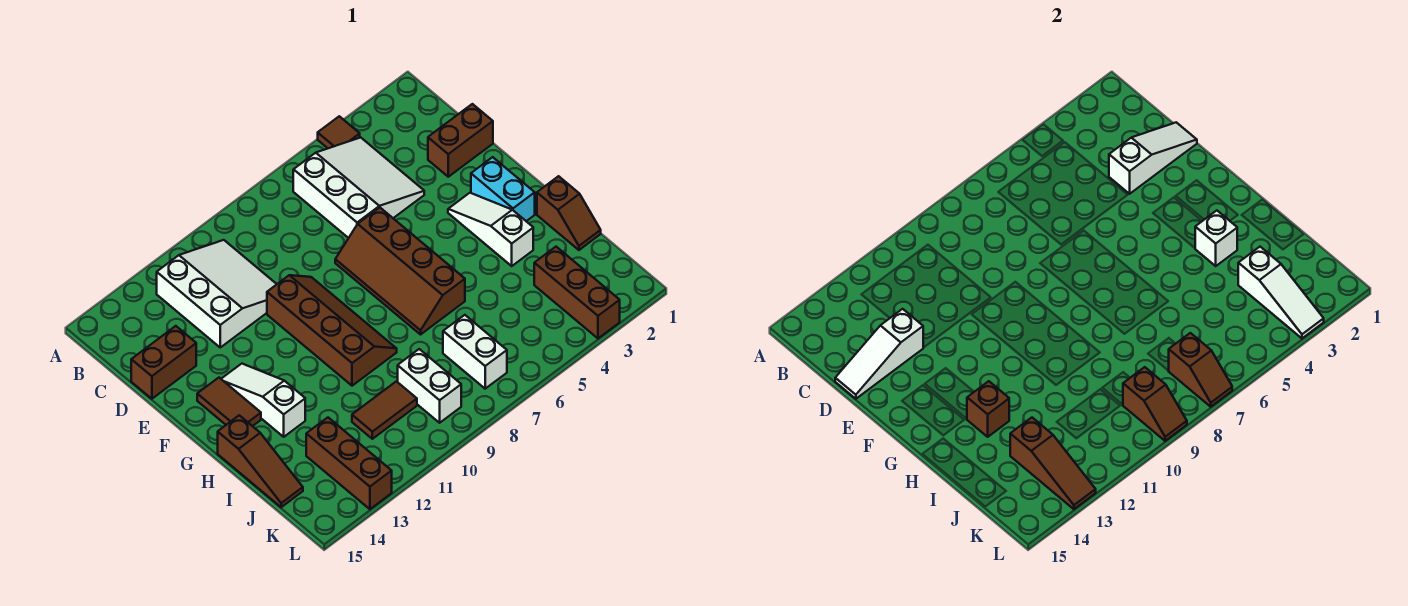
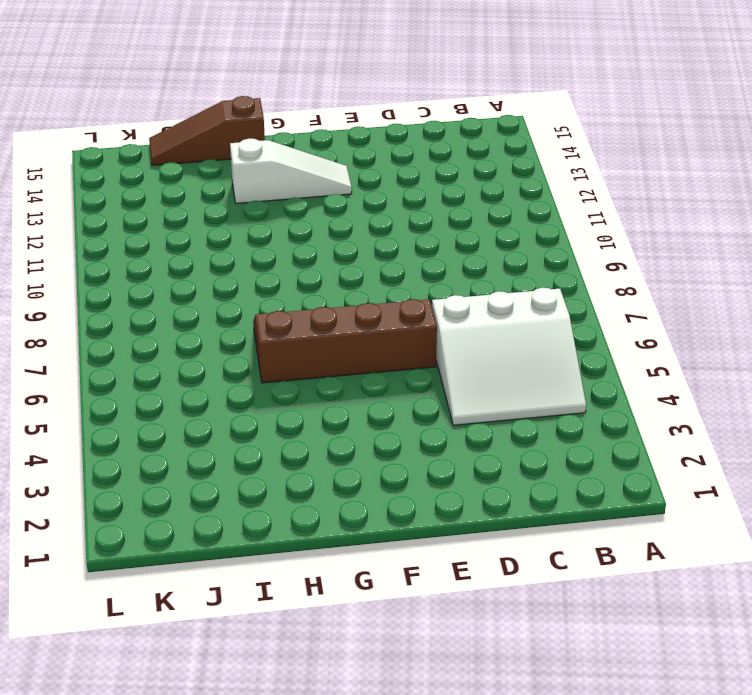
none -> brown 1x1 tile [318,116,360,148]
none -> white 3x3 slope [157,240,277,347]
none -> brown 1x2 brick [428,104,493,177]

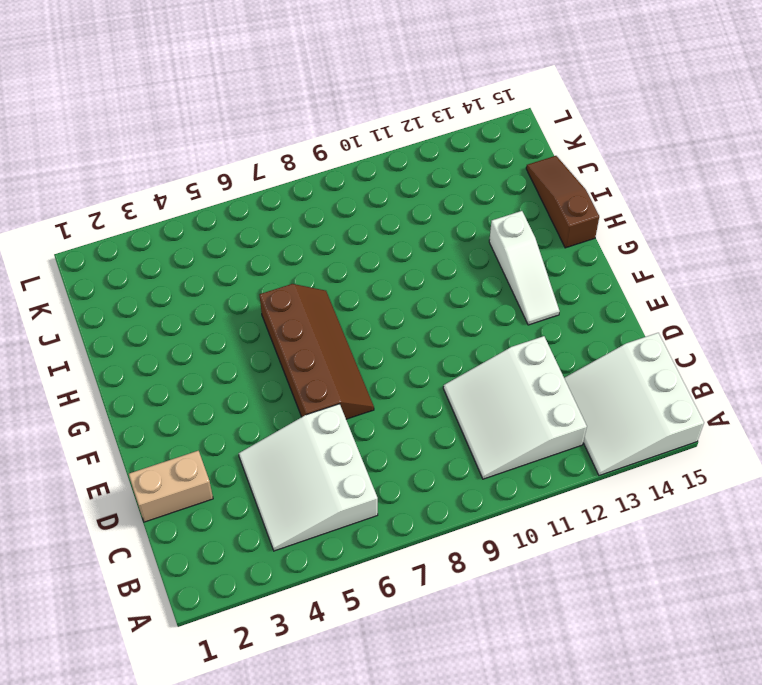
white 3x3 slope [564,333,704,476] -> none
tan 1x2 brick [129,451,213,522] -> brown 1x2 brick [428,104,493,177]
none -> brown 1x1 tile [318,116,360,148]
none -> brown 1x2 brick [131,326,196,399]
none -> brown 2x4 slope [267,275,397,386]

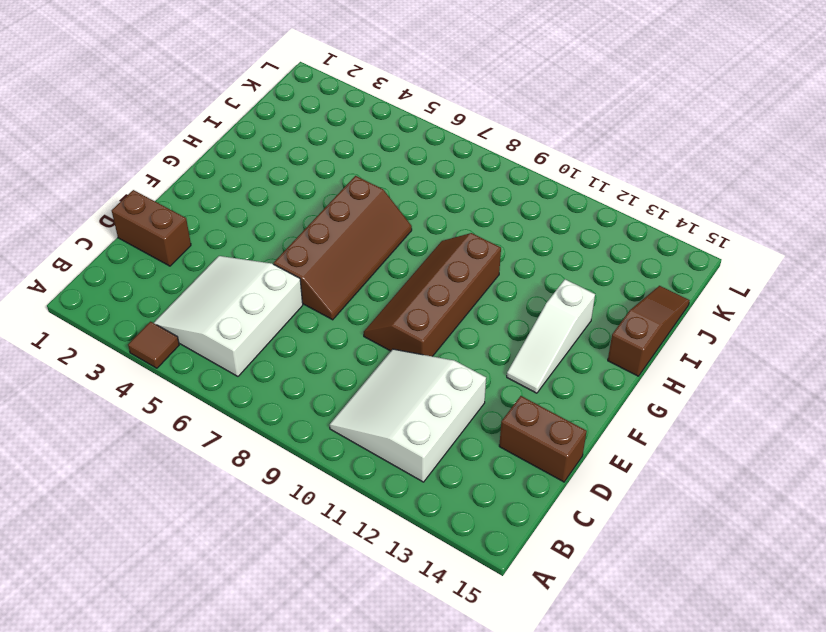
none -> cyan 1x2 brick [471,157,535,221]
none -> white 1x3 slope [448,193,533,266]
none -> brown 1x2 tile [197,378,261,426]

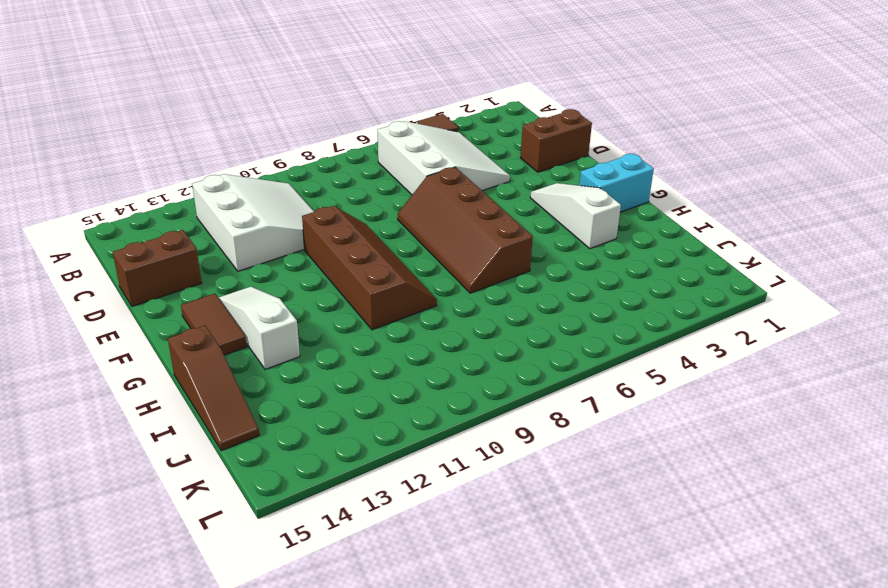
cyan 1x2 brick [579,154,654,212] -> cyan 1x2 brick turned to [471,157,535,221]
none -> brown 1x2 slope [537,176,601,250]
none -> brown 1x3 brick [534,247,620,338]
none -> white 1x2 brick [443,315,507,389]

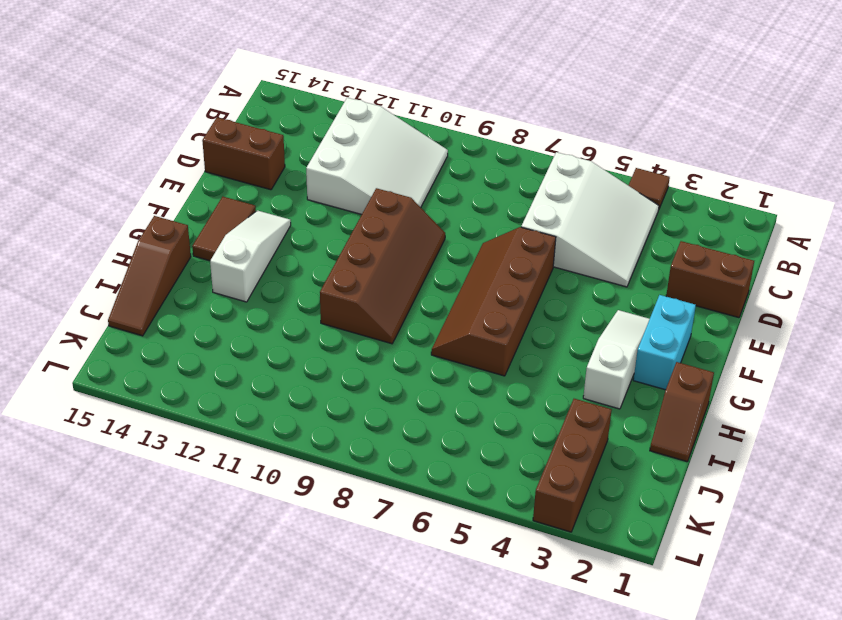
none -> white 1x2 brick [443,315,507,389]
none -> white 1x2 brick [398,349,461,423]
none -> brown 1x2 tile [352,381,417,439]

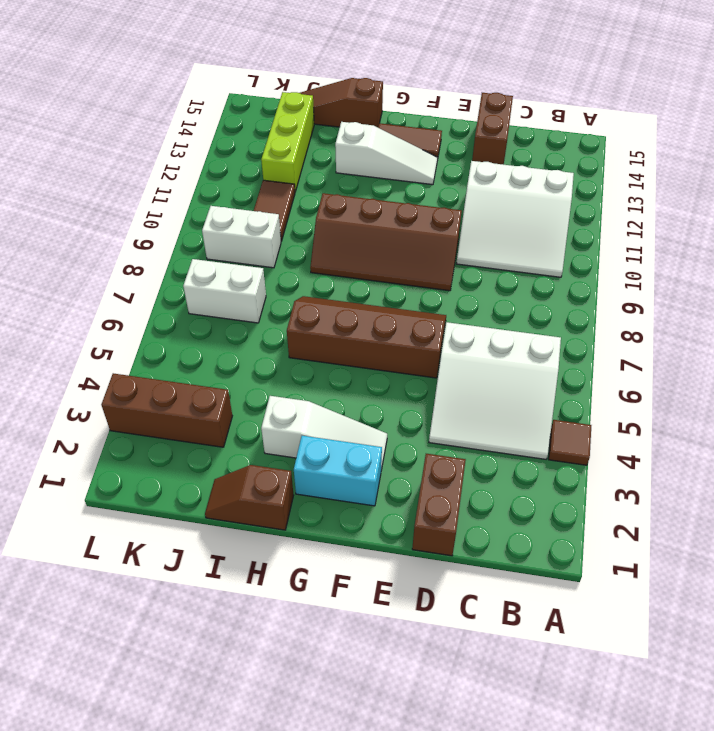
lime 1x3 brick [261,92,314,192] -> brown 1x3 brick [306,418,392,509]
none -> white 1x3 slope [1109,122,1197,194]
none -> white 1x3 slope [835,309,923,399]
none -> white 1x1 brick [1195,211,1237,266]

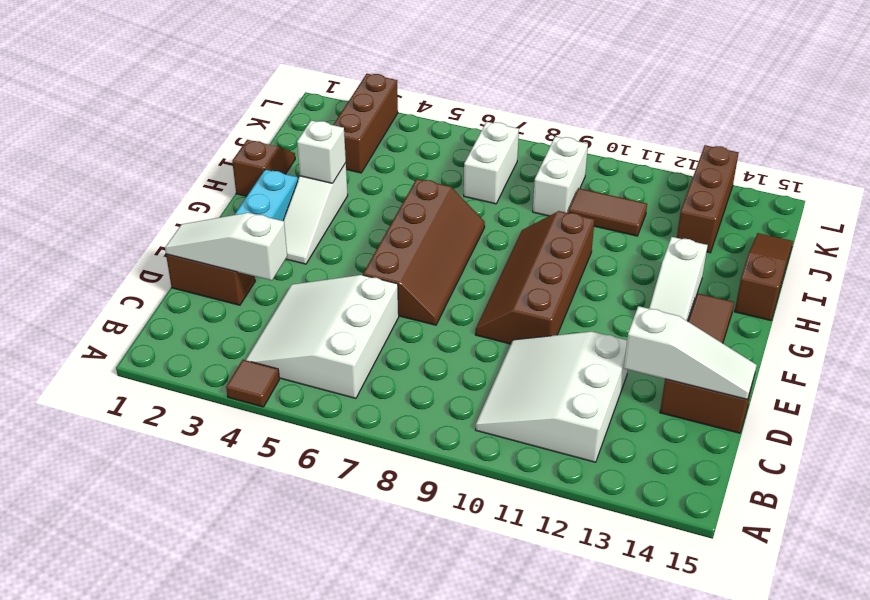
none -> brown 1x1 brick [967,381,1009,437]
none -> white 1x3 slope [1238,247,1324,338]
none -> brown 1x3 slope [1010,418,1096,509]

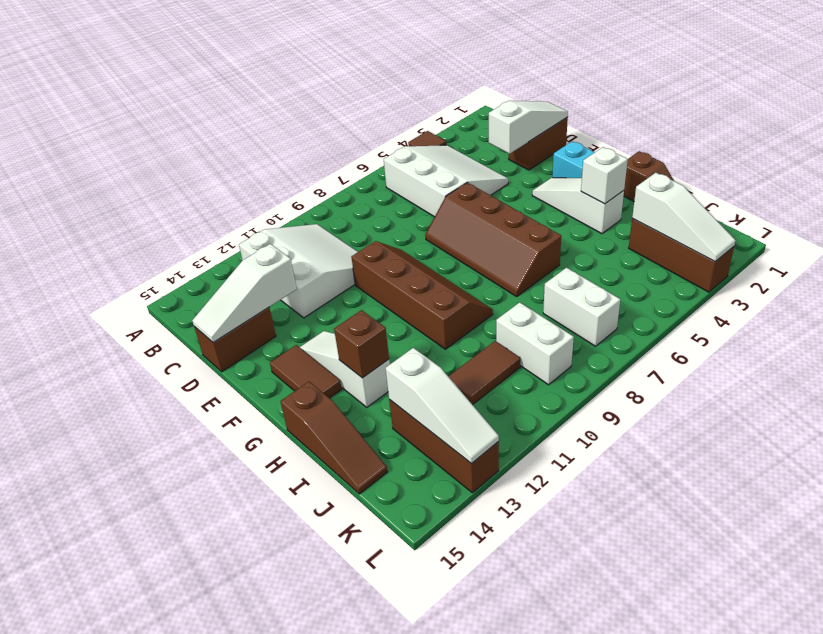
white 1x3 slope [386,348,499,464] -> brown 1x3 slope [1010,418,1096,509]
none -> brown 1x2 slope [1169,333,1232,407]
none -> brown 1x2 slope [1123,367,1187,441]

